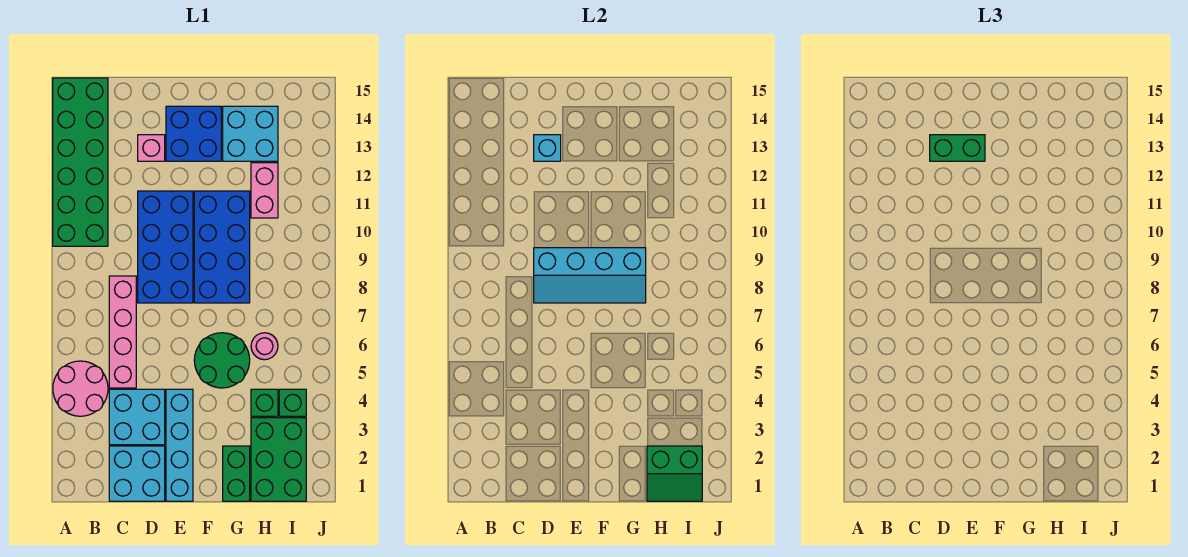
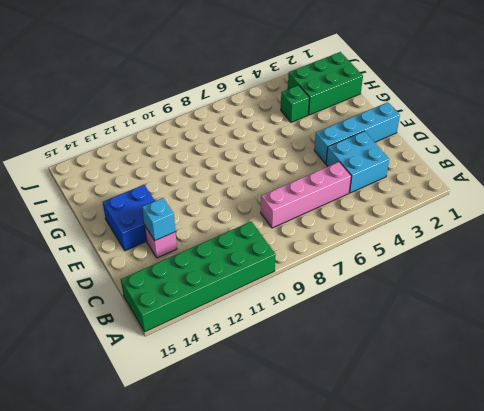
none -> pink 2x2 round brick [53,361,108,416]
none -> cyan 2x2 brick [109,446,165,501]
none -> blue 2x4 brick [138,191,193,303]

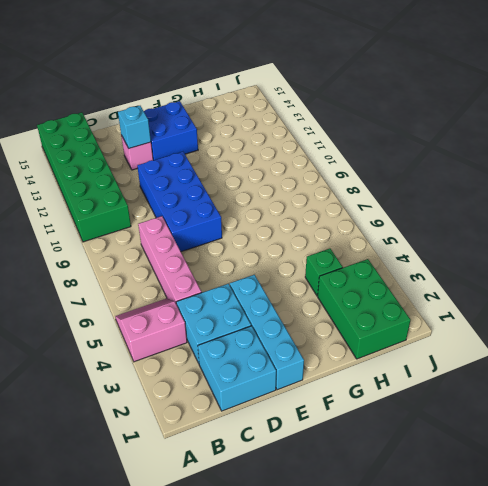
pink 2x2 slope [115,298,187,362] -> pink 2x2 round brick [53,361,108,416]
none -> green 2x2 round brick [194,333,250,388]
none -> blue 2x4 brick [194,191,250,303]
none -> green 1x2 brick [223,446,250,501]

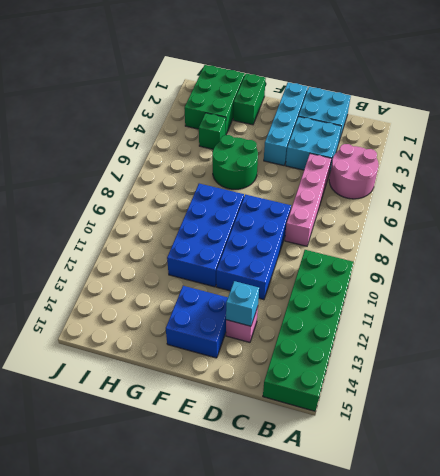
none -> cyan 2x2 brick [223,106,278,161]
none -> pink 1x1 round brick [251,333,278,360]
none -> pink 1x2 brick [251,163,278,218]

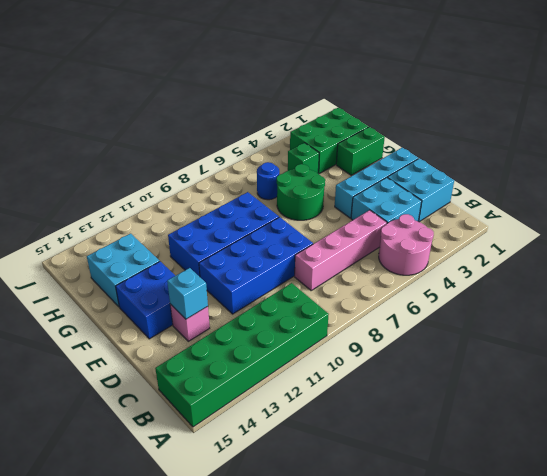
blue 1x1 round brick [257,162,279,200] -> pink 1x1 round brick [251,333,278,360]
none -> pink 1x2 brick [251,163,278,218]
none -> green 1x1 brick [279,389,306,416]
none -> cyan 2x4 slope [534,248,646,303]

